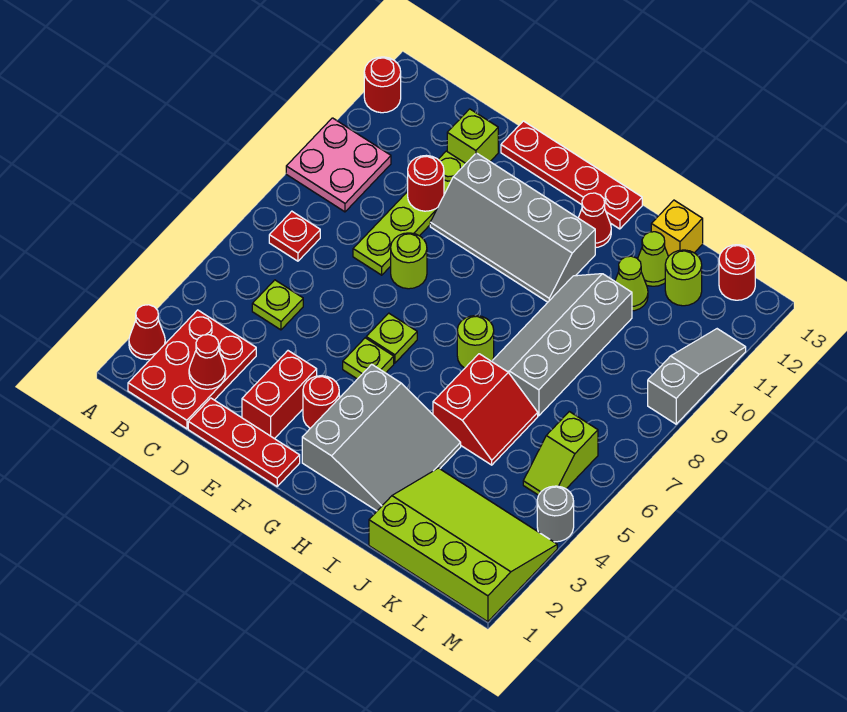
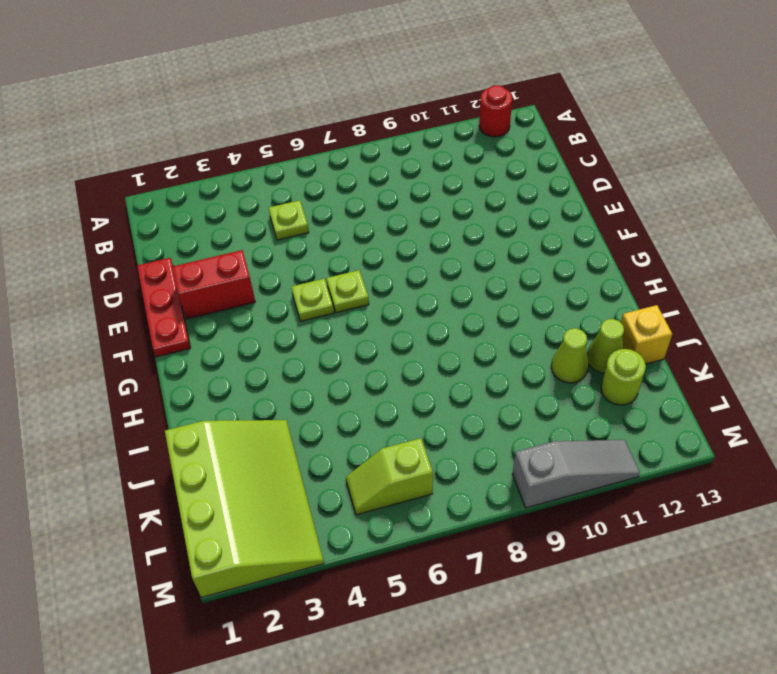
none -> red 1x1 cone [129,305,165,360]
none -> pink 2x2 plate [286,118,391,212]
none -> red 2x3 plate [128,310,256,429]
none -> red 1x1 plate [269,211,320,261]

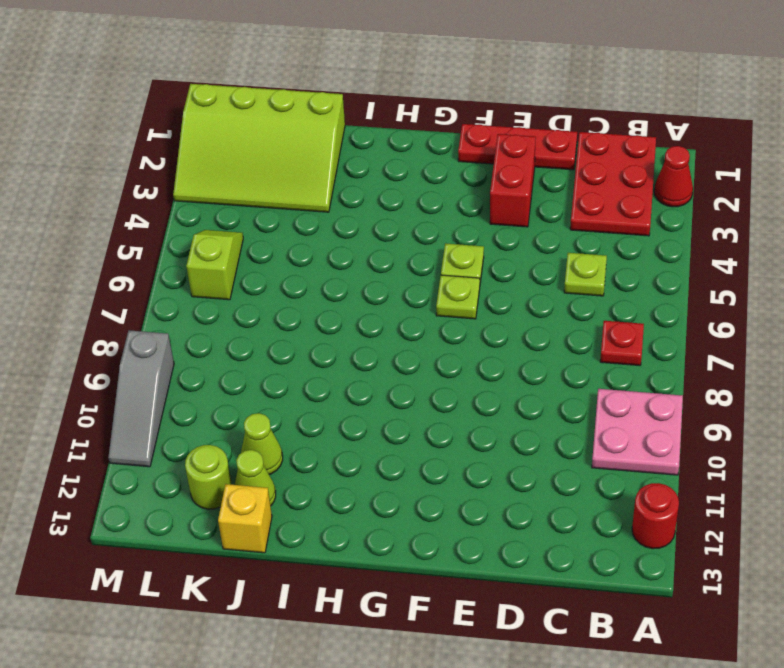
none -> lime 1x4 plate [353,151,466,275]
none -> lime 1x1 brick [447,109,498,163]
none -> lime 1x1 round brick [391,233,427,289]
none -> grey 2x4 slope [430,153,595,302]

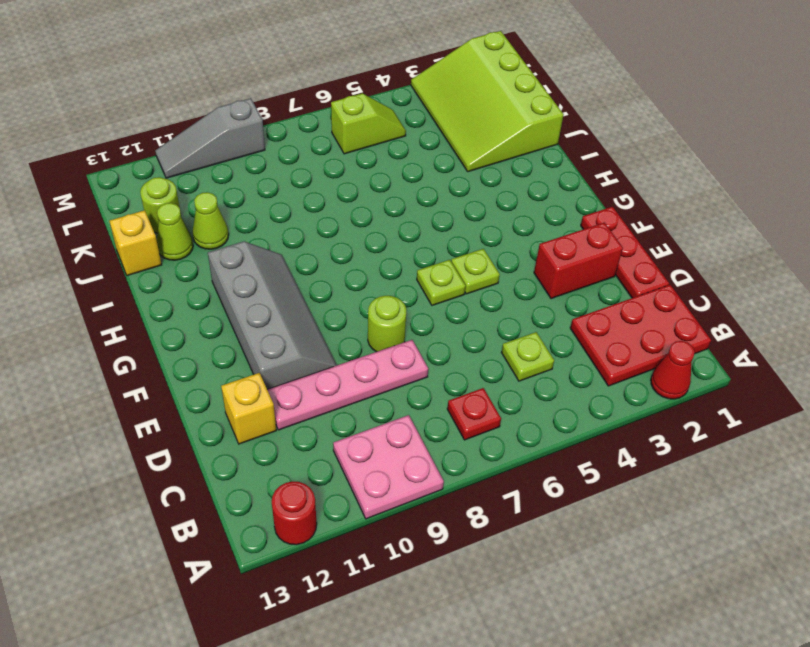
pink 1x4 plate [267,340,428,430] -> lime 1x4 plate [353,151,466,275]
yellow 1x1 brick [221,373,276,444] -> lime 1x1 brick [447,109,498,163]
none -> red 1x4 plate [501,121,642,229]
none -> red 1x1 round brick [303,376,339,428]
none -> grey 3x3 slope [302,364,461,511]
none -> lime 1x1 round brick [457,316,494,368]

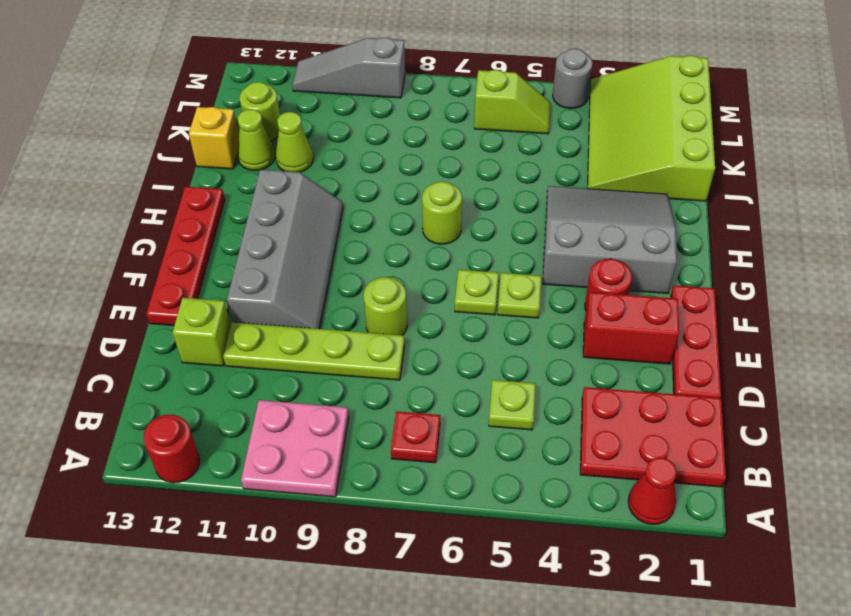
none -> red 1x1 cone [578,193,611,248]
none -> red 2x2 slope [433,354,538,465]
none -> grey 2x4 slope [492,274,632,416]
none -> red 1x1 round brick [719,245,755,300]

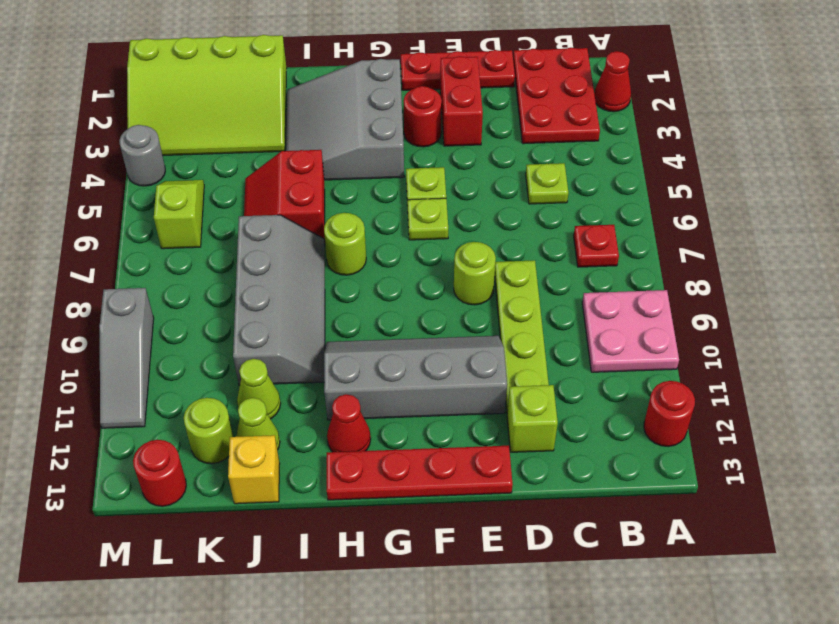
none -> red 1x1 cone [189,335,226,389]
none -> red 1x1 round brick [408,155,444,211]

